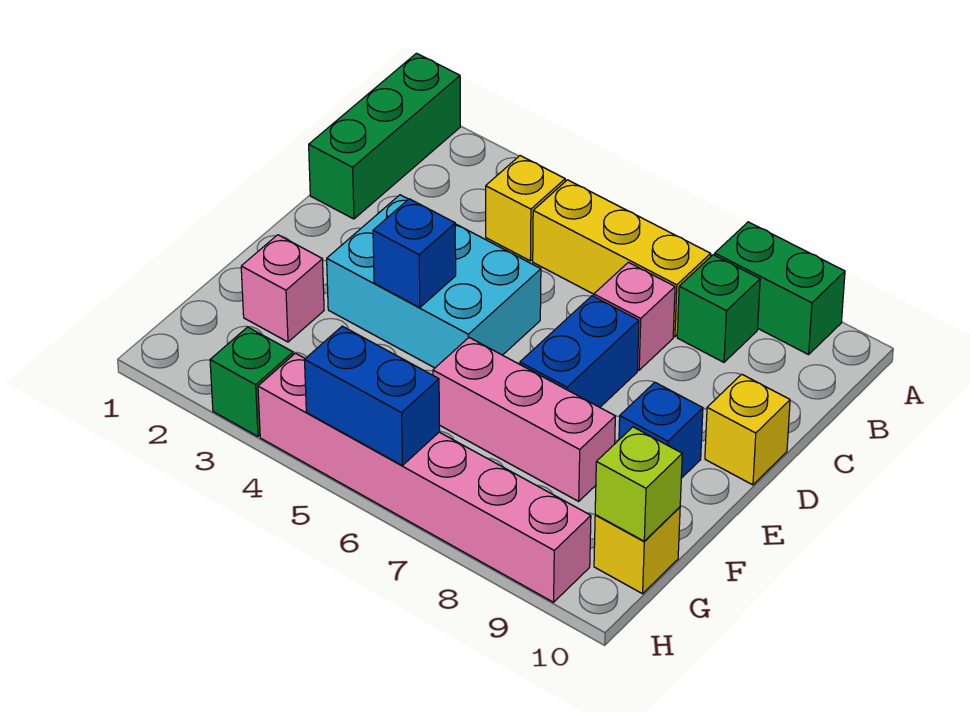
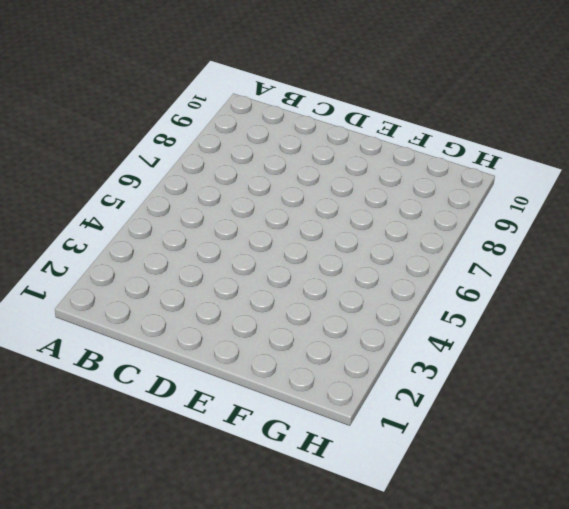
none -> green 1x3 brick [309,53,460,219]
none -> green 1x2 brick [715,222,845,355]
none -> yellow 1x1 brick [486,156,565,261]

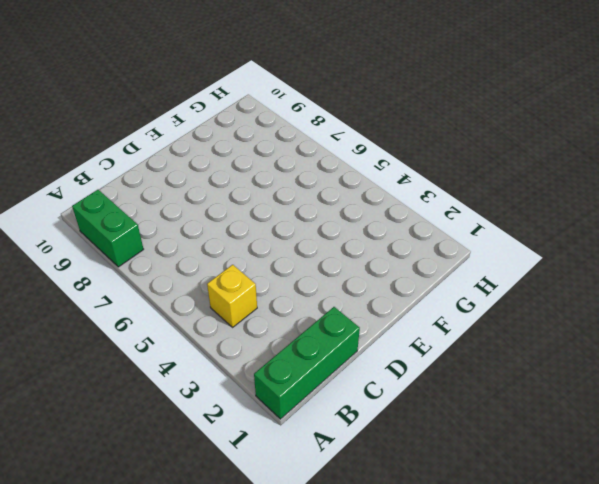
none -> yellow 1x3 brick [533,180,711,337]
none -> green 1x1 brick [677,255,760,362]
none -> pink 1x1 brick [594,262,675,370]

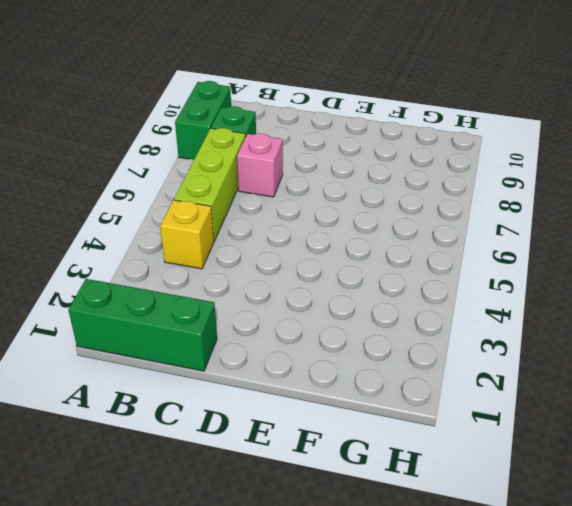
lime 1x3 brick [174,128,246,241] -> yellow 1x3 brick [533,180,711,337]
none -> cyan 2x3 brick [327,195,541,368]
none -> blue 1x2 brick [520,296,639,407]
none -> yellow 1x1 brick [705,374,790,485]

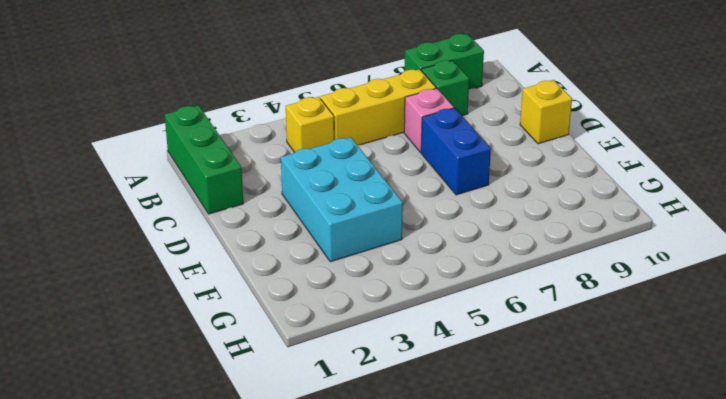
cyan 2x3 brick [281,137,403,262] -> cyan 2x3 brick turned to [327,195,541,368]
none -> blue 1x1 brick [619,382,703,478]
none -> pink 1x1 brick [241,235,324,342]
none -> pink 1x3 brick [433,338,615,501]

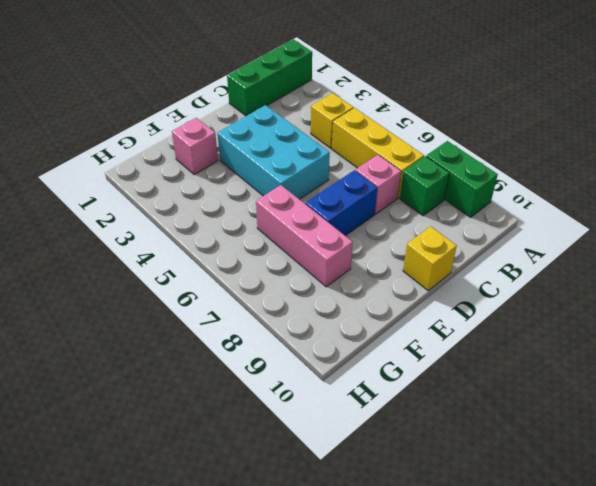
none -> blue 1x1 brick [619,382,703,478]
none -> yellow 1x1 brick [594,507,680,594]
none -> green 1x1 brick [210,327,293,436]

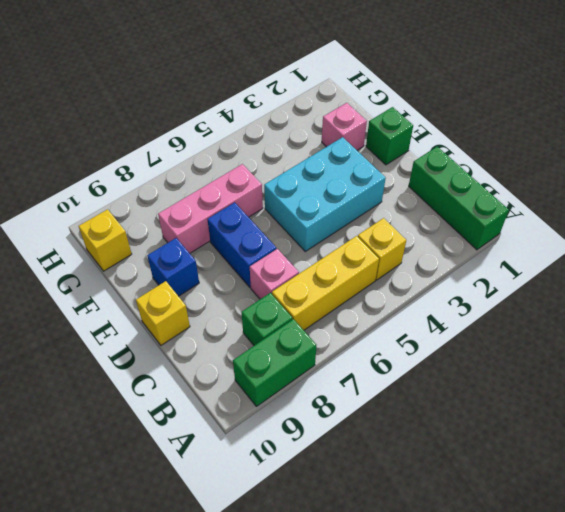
green 1x1 brick [366,107,413,165] -> green 1x1 brick moved to [210,327,293,436]
none -> pink 1x6 brick [258,353,591,602]
none -> blue 1x1 brick [373,199,456,308]
none -> lime 1x1 brick [595,427,682,541]

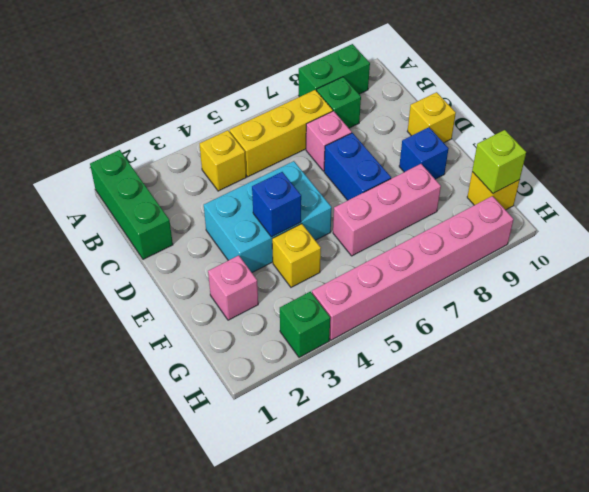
yellow 1x1 brick [272,224,321,287] -> none
none -> blue 1x2 brick [305,326,440,466]

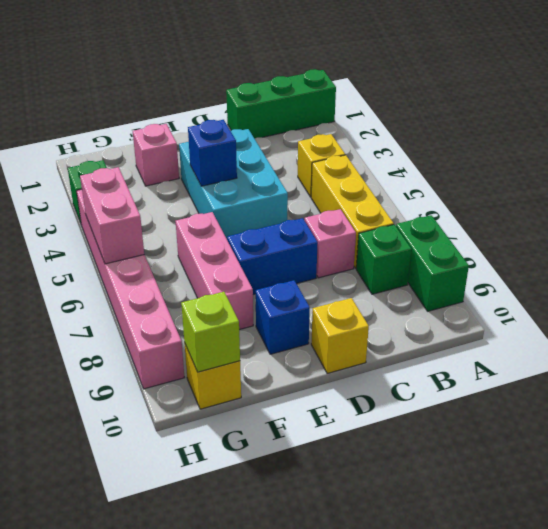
pink 1x2 brick [80,167,144,264] -> blue 1x2 brick [305,326,440,466]

